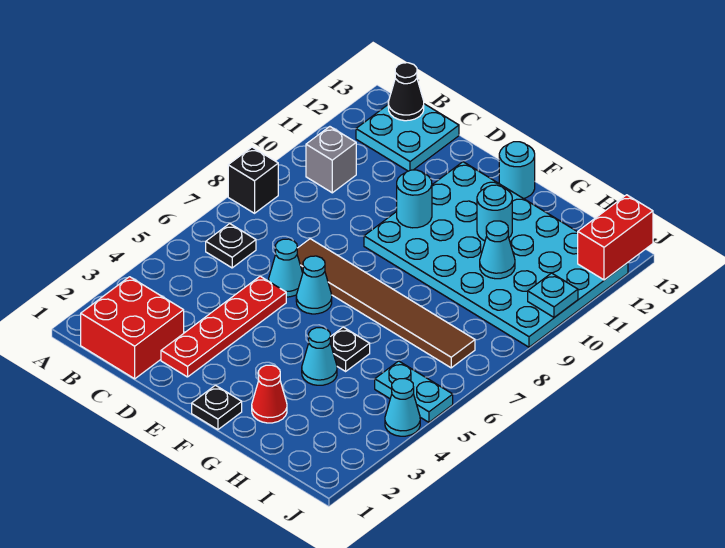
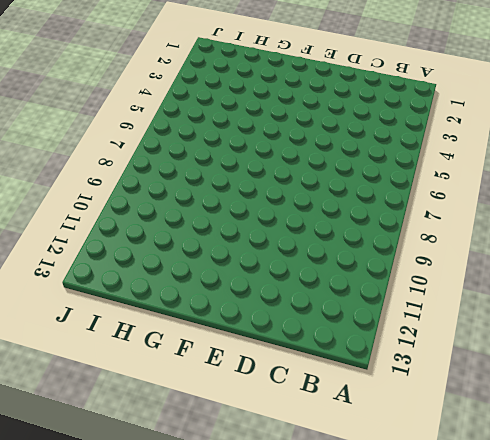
none -> black 1x1 brick [228,147,278,213]
none -> red 2x2 brick [81,277,184,379]
none -> black 1x1 plate [206,224,256,268]

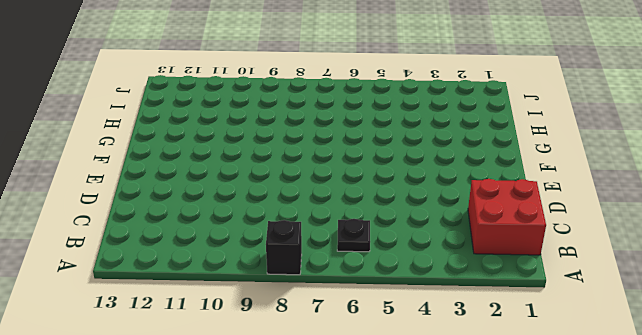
none -> grey 1x1 brick [306,127,356,193]
none -> cyan 2x2 plate [356,104,459,171]
none -> red 1x4 plate [161,276,286,377]

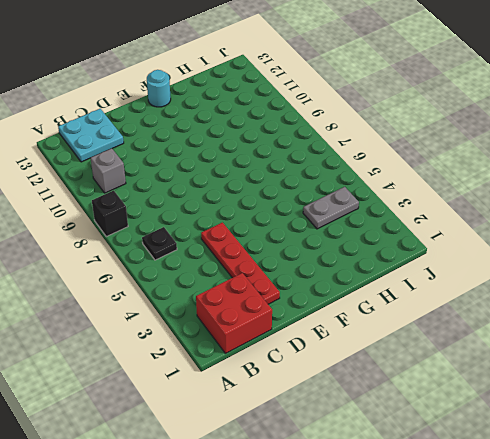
grey 1x2 plate [303,187,359,229] -> none
none -> cyan 1x1 cone [269,239,303,297]
none -> brown 1x6 tile [297,239,475,368]
none -> cyan 1x1 cone [296,256,332,314]

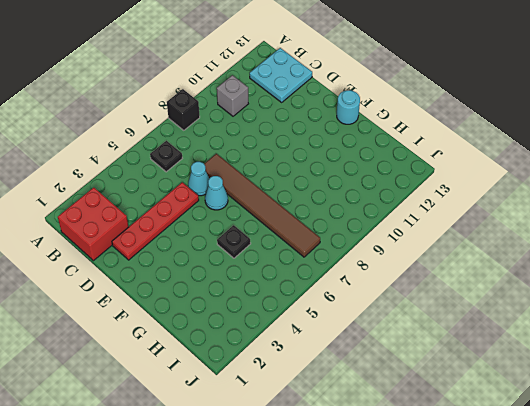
none -> cyan 4x6 plate [364,162,628,347]
none -> black 1x1 plate [192,385,242,430]
none -> red 1x1 cone [252,365,287,423]

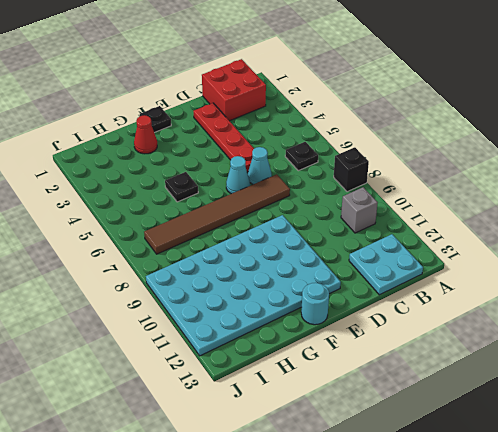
none -> cyan 1x1 cone [302,328,337,385]
none -> cyan 1x2 plate [375,361,453,422]
none -> cyan 1x1 cone [385,379,420,436]

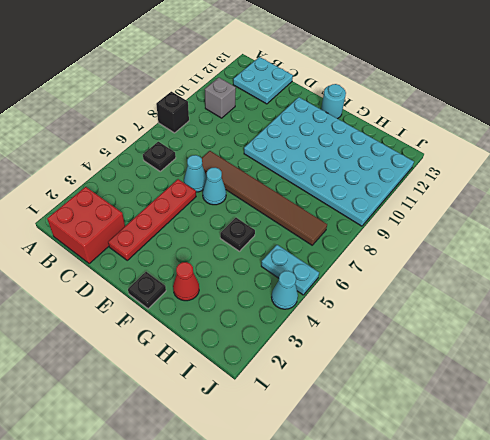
none -> cyan 1x1 cone [302,328,337,385]
none -> black 1x1 cone [388,63,424,121]
none -> cyan 1x1 round brick [397,170,432,228]

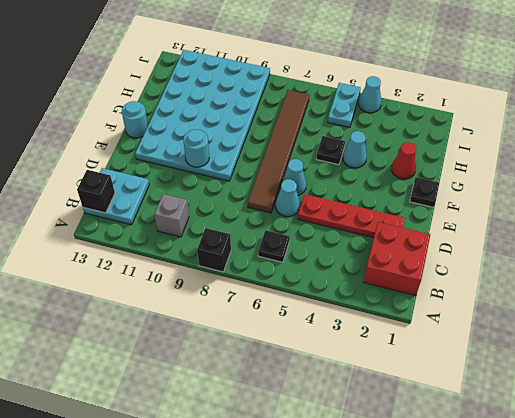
black 1x1 brick [77,170,115,213] -> black 1x1 cone [388,63,424,121]
none -> cyan 1x1 round brick [477,185,512,241]
none -> cyan 1x1 cone [480,221,515,279]
none -> cyan 1x1 plate [528,273,578,317]

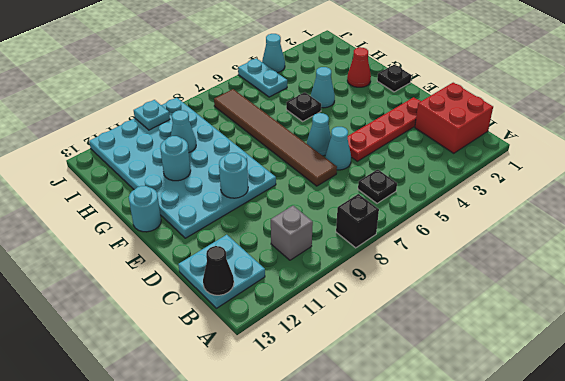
none -> red 1x2 brick [578,195,653,280]

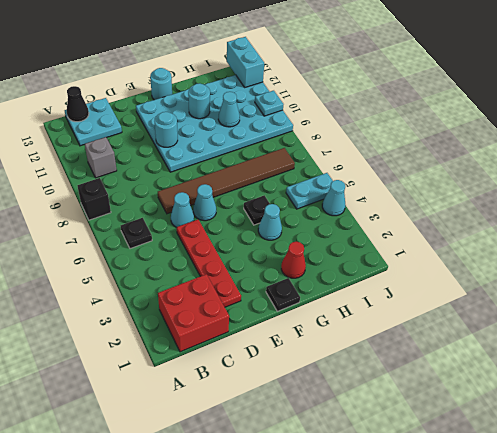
cyan 1x2 brick [227,37,264,87] -> red 1x2 brick [578,195,653,280]

